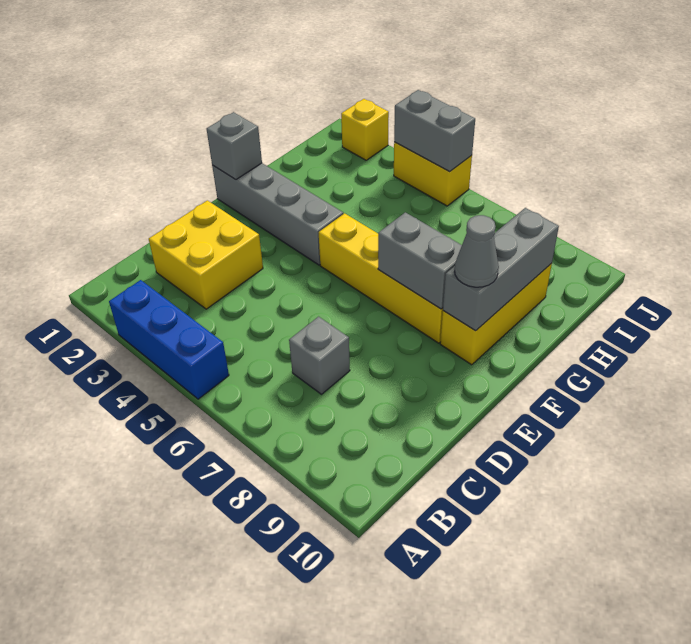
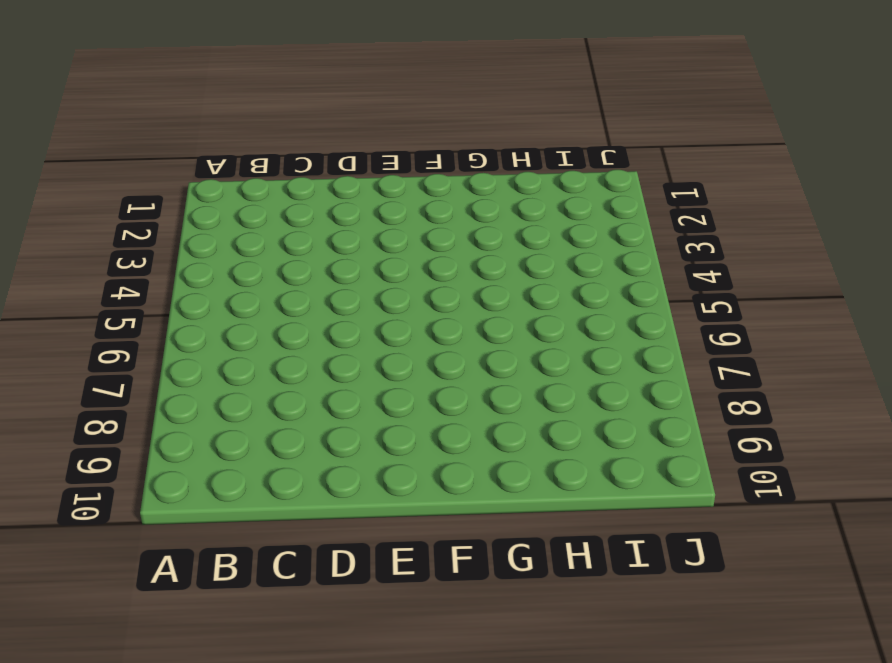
none -> blue 1x3 brick [109,280,229,399]
none -> yellow 2x2 brick [149,200,263,309]
none -> grey 1x1 brick [289,317,350,394]

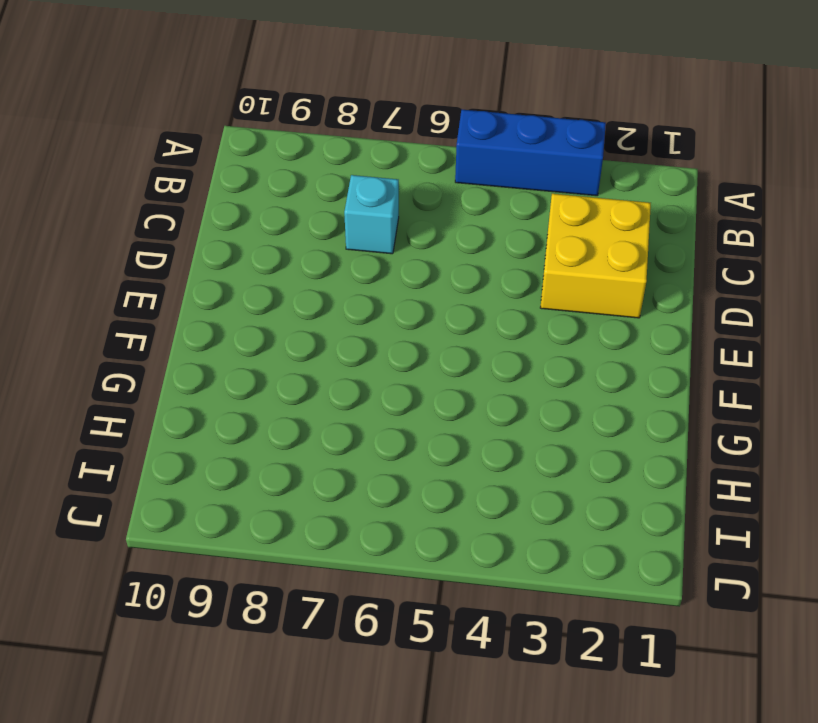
cyan 1x1 brick [344,175,399,254] -> grey 1x1 brick [289,317,350,394]
none -> grey 1x4 brick [212,163,343,265]
none -> yellow 1x4 brick [319,213,443,343]
none -> yellow 1x3 brick [440,263,552,365]

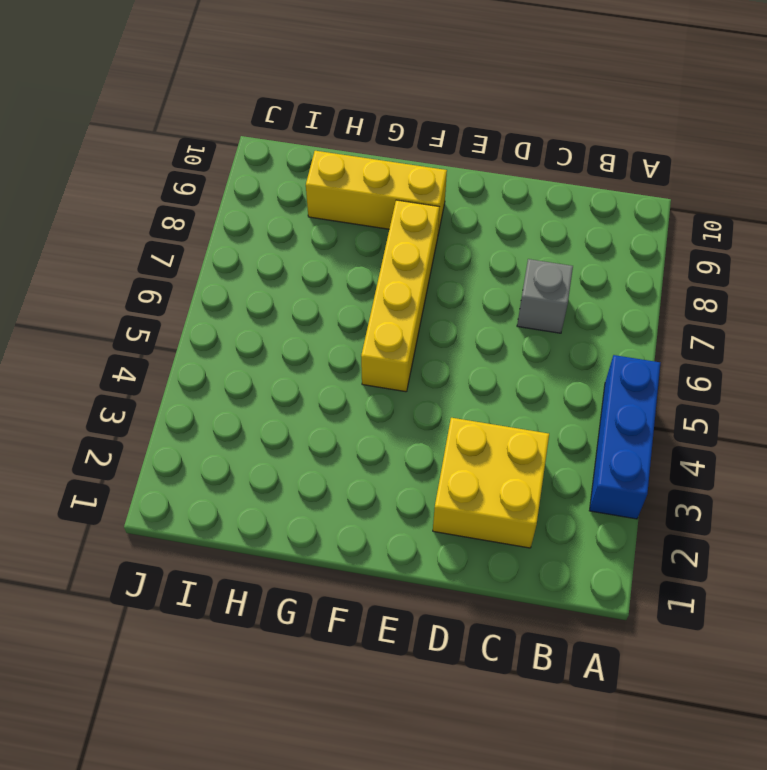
none -> grey 1x4 brick [212,163,343,265]
none -> yellow 1x1 brick [341,99,389,160]
none -> yellow 1x2 brick [394,142,472,206]

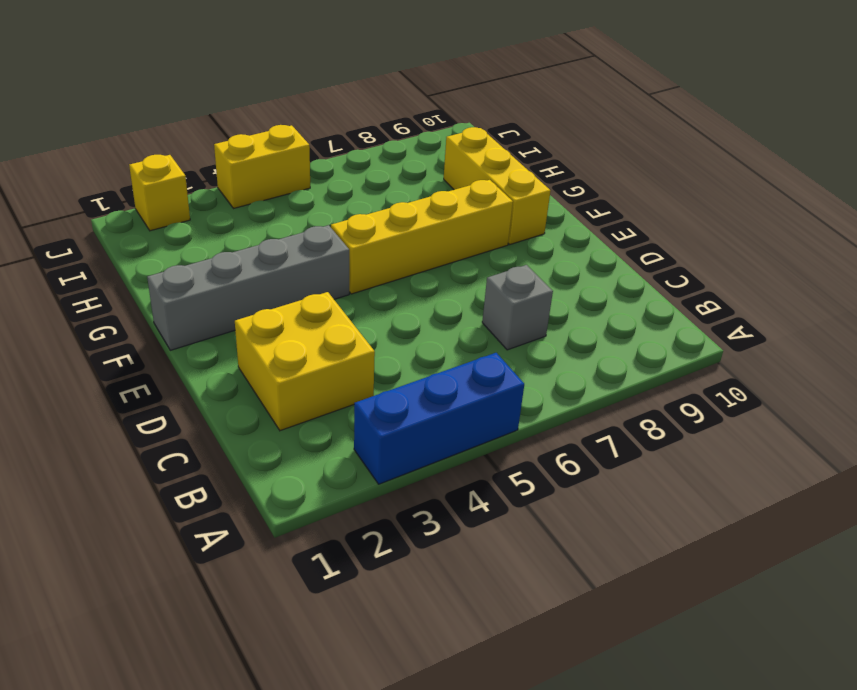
none -> grey 1x1 brick [207,112,262,180]
none -> grey 1x2 brick [378,212,462,309]
none -> grey 1x3 brick [443,208,559,331]

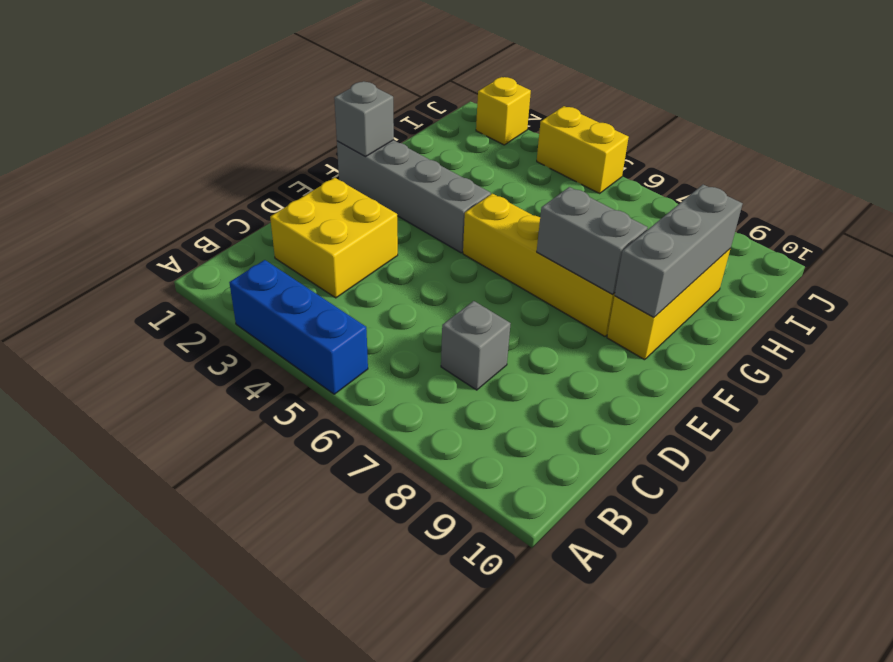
none -> grey 1x2 brick [394,90,475,172]
none -> grey 1x1 cone [455,215,499,287]

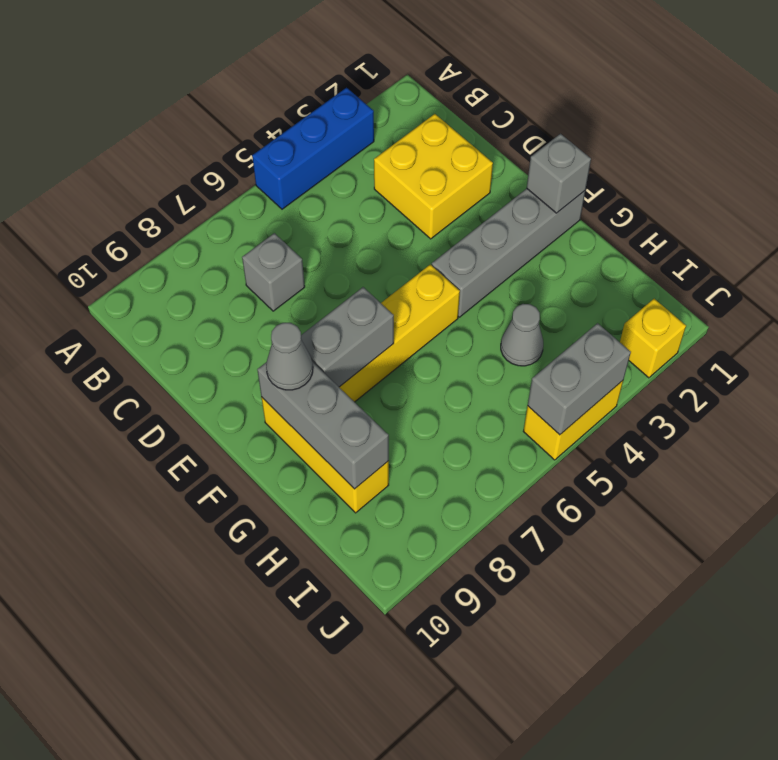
grey 1x1 cone [501,304,543,366] -> none

